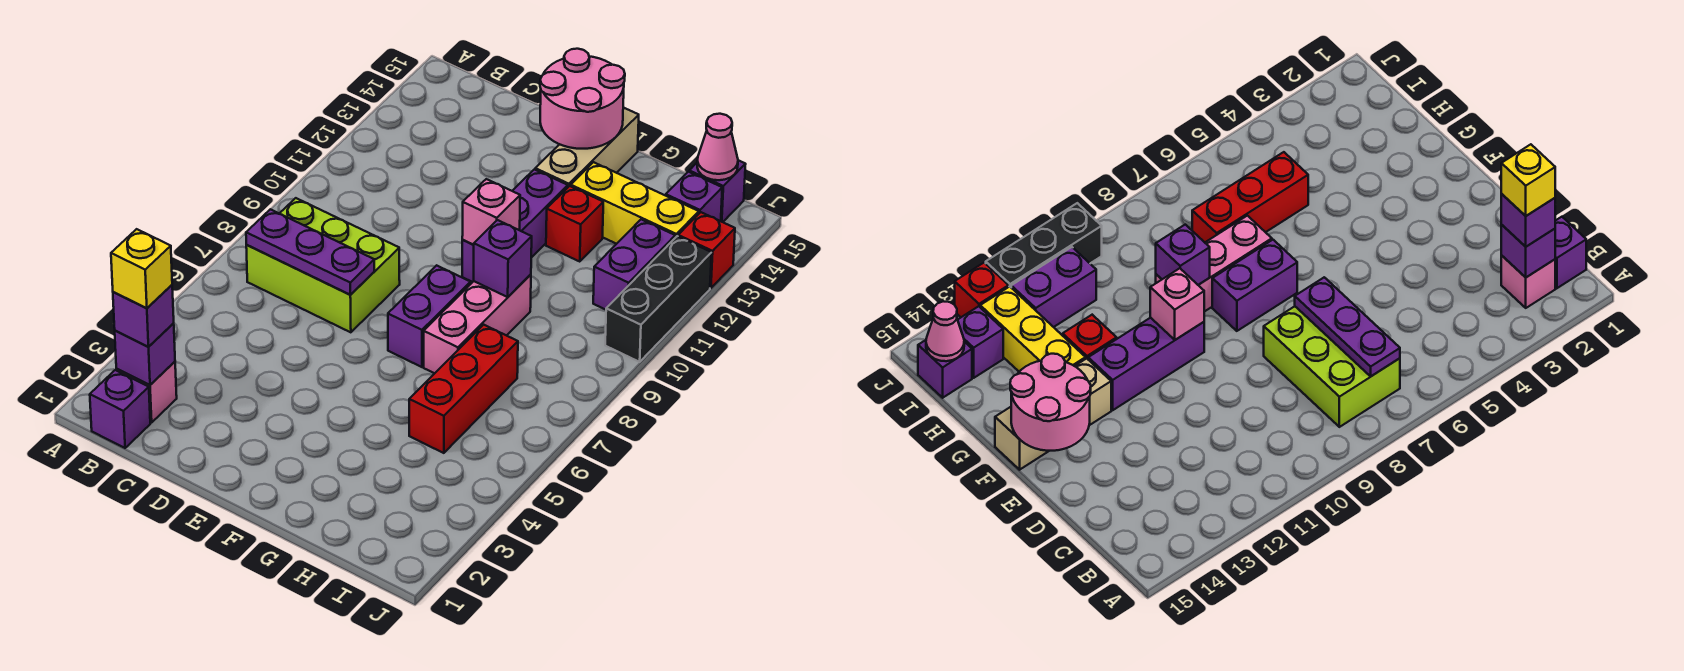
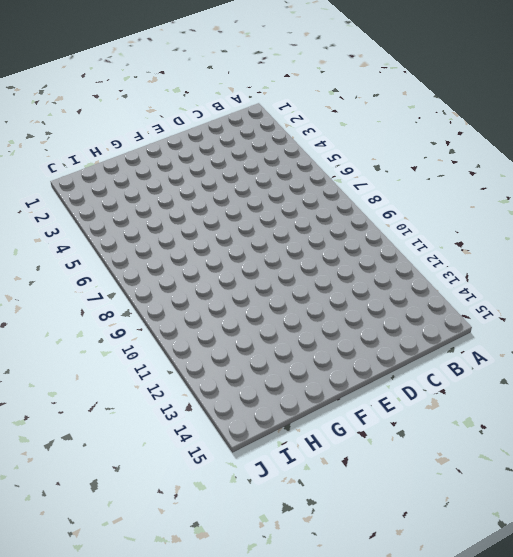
none -> purple 1x1 brick [90,370,150,448]
none -> pink 1x1 brick [116,362,177,423]
none -> lime 2x3 brick [246,198,400,332]

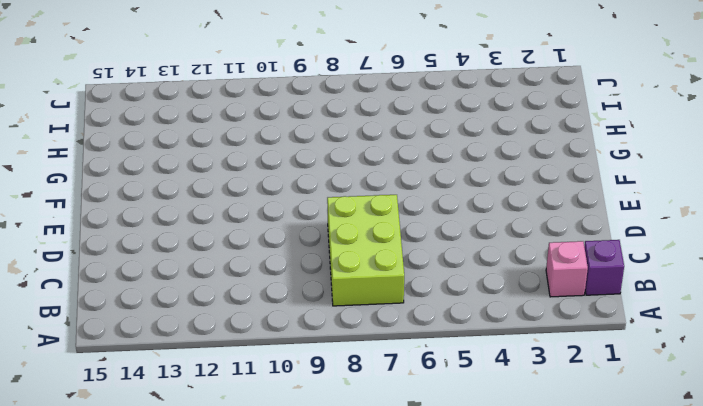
none -> purple 1x2 brick [388,265,471,367]
none -> purple 1x3 brick [462,169,568,282]
none -> tan 1x3 brick [535,108,639,187]

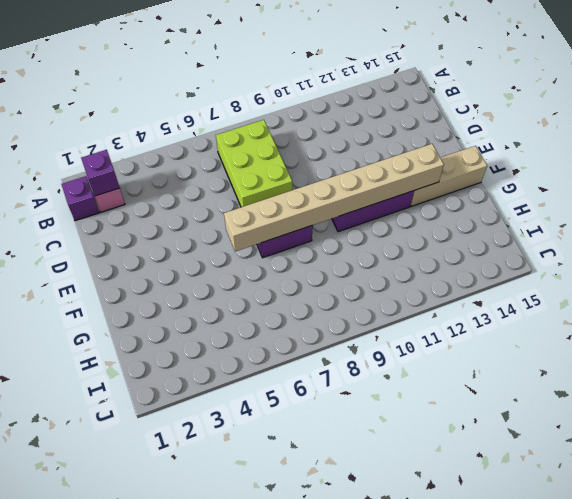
tan 1x8 brick [224,144,444,252] -> pink 1x1 brick [462,179,520,245]
none -> pink 1x3 brick [424,274,531,373]
none -> red 1x1 brick [546,186,603,261]
none -> yellow 1x3 brick [571,162,699,244]

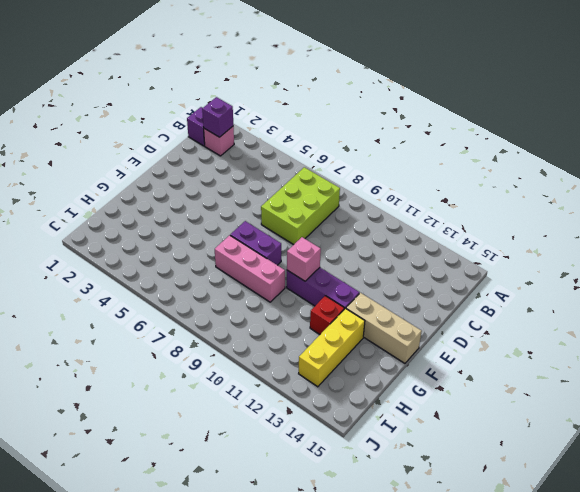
none -> red 1x3 brick [409,325,518,453]
none -> purple 1x2 brick [593,219,675,310]
none -> purple 1x1 brick [666,172,722,221]

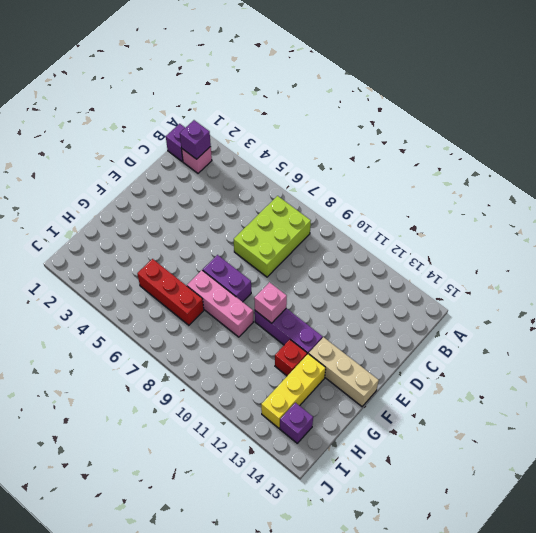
none -> purple 1x2 brick [593,219,675,310]
none -> purple 1x1 brick [689,160,746,222]
none -> black 1x3 brick [605,236,711,362]

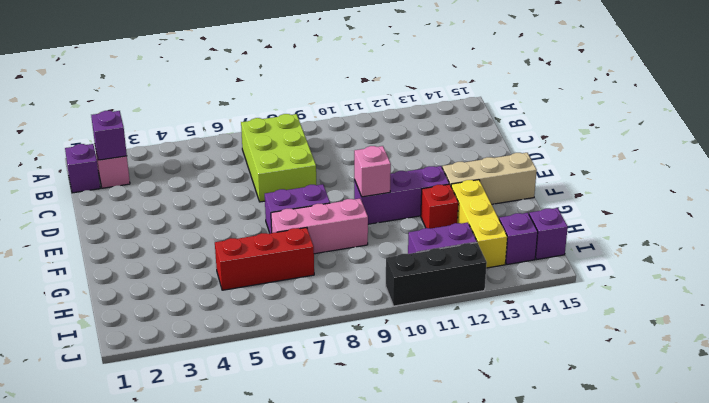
none -> red 1x1 brick [678,212,735,288]
none -> purple 1x3 plate [246,209,374,295]
none -> pink 2x2 round brick [540,49,625,149]

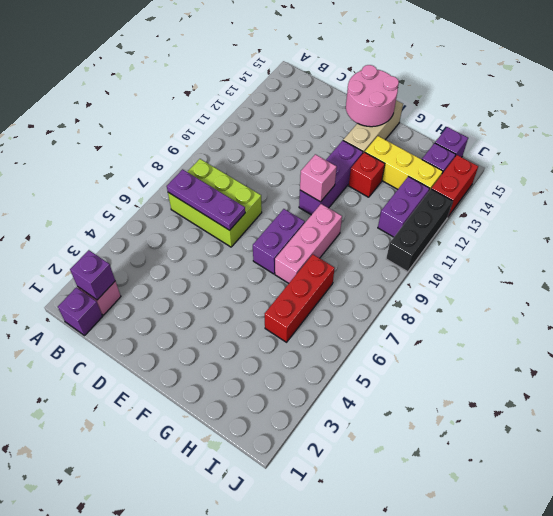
red 1x2 brick [431,155,478,217] -> red 1x1 brick [678,212,735,288]
none -> purple 1x1 brick [474,220,532,297]
none -> pink 1x1 cone [697,114,738,180]
none -> purple 1x1 brick [113,285,174,347]

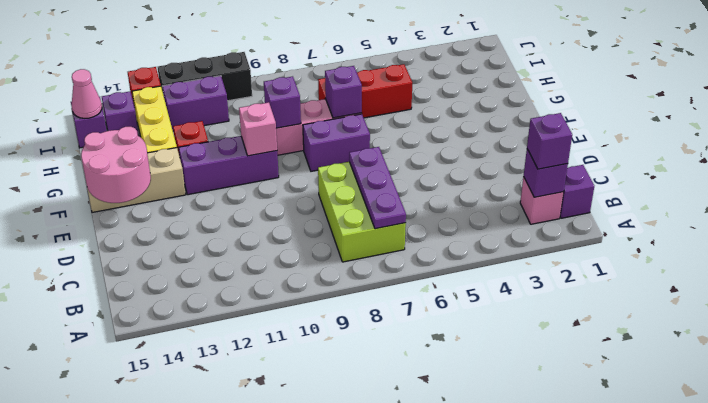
purple 1x1 brick [325,66,362,118] -> none
none -> yellow 1x1 brick [111,229,172,308]

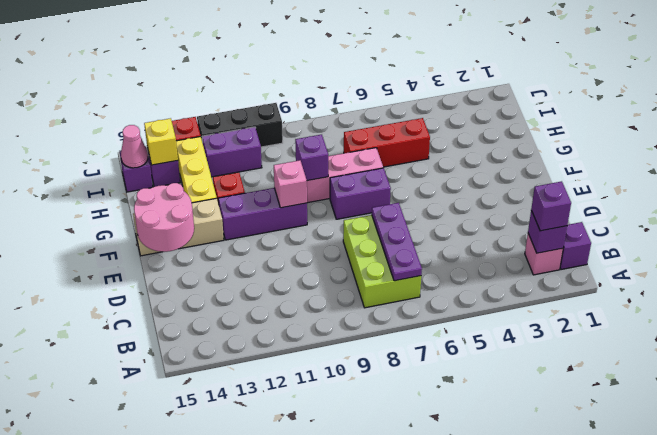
yellow 1x1 brick [144,118,178,165] -> yellow 1x1 brick moved to [111,229,172,308]

